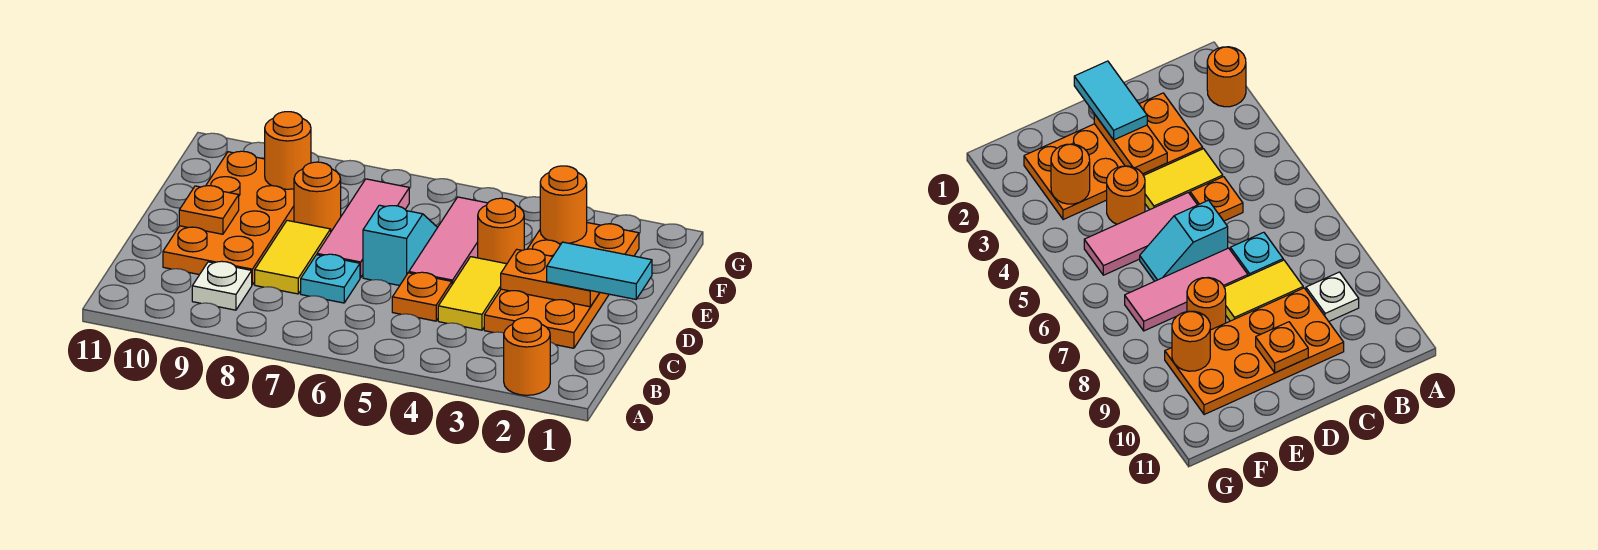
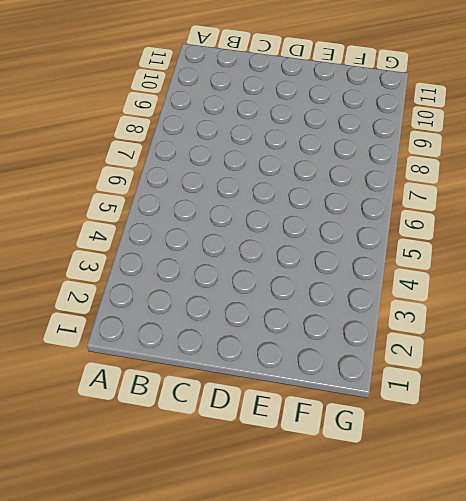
none -> orange 1x1 round brick [504,318,550,395]
none -> white 1x1 plate [192,261,252,310]
none -> orange 2x4 plate [484,223,639,348]

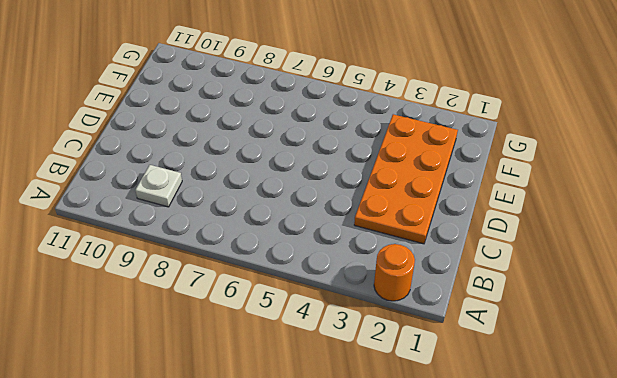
none -> yellow 1x2 tile [438,257,507,330]
none -> orange 1x1 plate [392,272,452,321]
none -> cyan 1x1 plate [301,254,360,303]

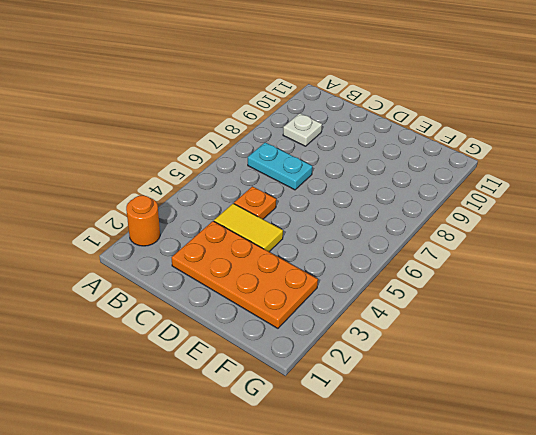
cyan 1x2 plate [248,142,312,190] -> cyan 1x1 plate [301,254,360,303]
none -> yellow 1x2 tile [255,220,331,294]
none -> orange 2x4 plate [163,151,294,285]
none -> pink 1x3 tile [409,197,488,284]

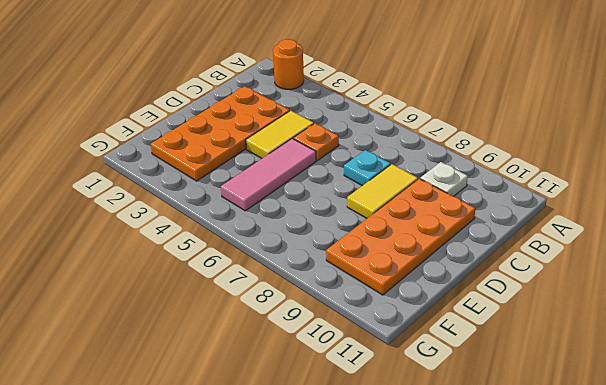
none -> cyan 1x2 slope [363,205,438,285]
none -> pink 1x3 tile [317,179,409,278]
none -> orange 1x1 round brick [478,198,524,264]

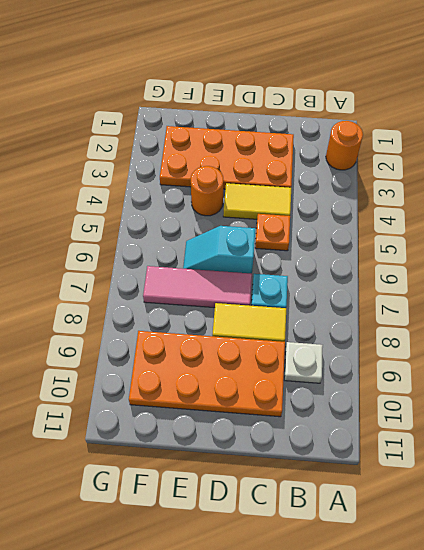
none -> pink 1x3 tile [409,197,488,284]
none -> orange 1x1 round brick [294,162,341,231]
none -> orange 1x2 plate [501,249,600,307]

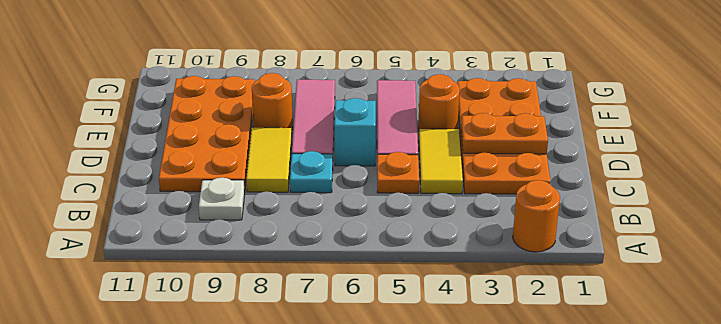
none -> orange 1x1 plate [179,186,239,234]
none -> orange 1x1 round brick [540,166,587,243]
none -> orange 1x1 round brick [265,112,311,189]

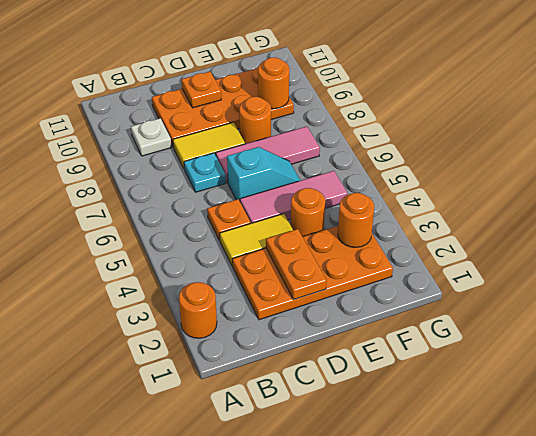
none -> cyan 1x2 tile [547,242,652,299]

